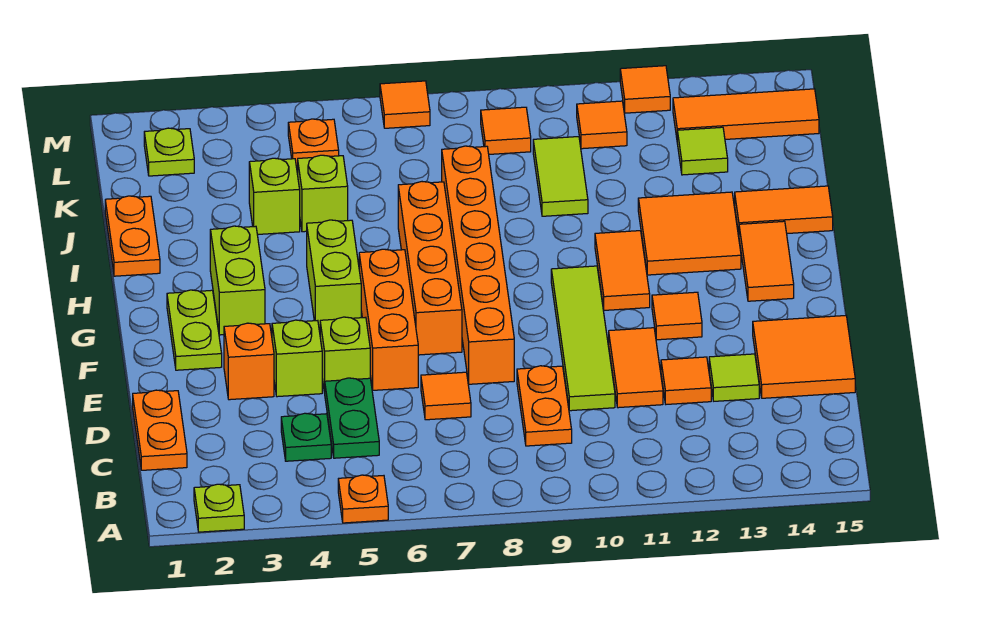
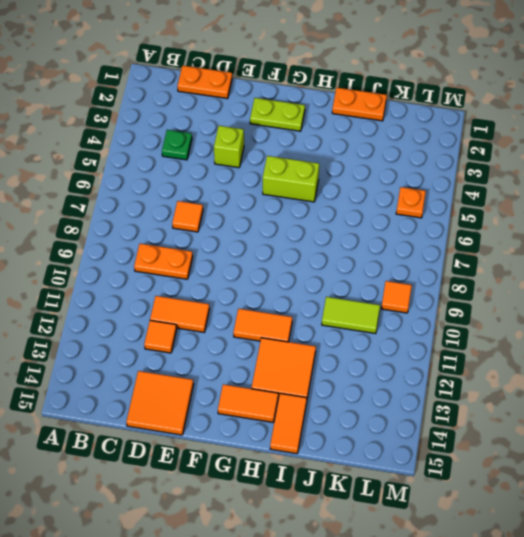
none -> lime 1x1 plate [194,484,244,532]
none -> orange 1x1 plate [338,475,388,523]
none -> green 1x2 plate [325,378,379,458]
none -> lime 1x4 tile [551,266,615,411]

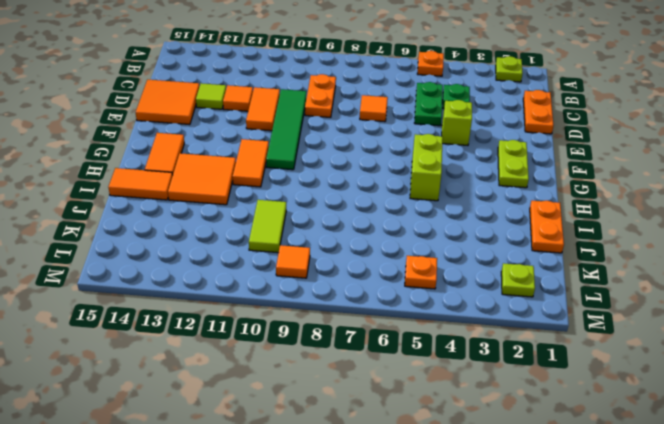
green 1x4 tile [266,89,306,170] -> lime 1x4 tile [551,266,615,411]
none -> orange 1x1 brick [224,323,274,400]
none -> lime 1x1 brick [320,317,370,393]
none -> orange 1x3 brick [359,249,418,390]
none -> orange 1x6 brick [442,146,514,384]

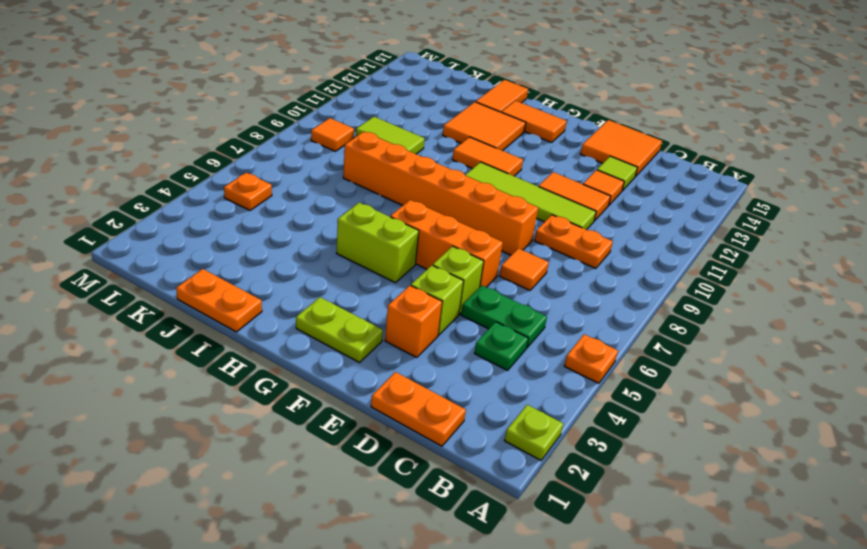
none -> orange 1x4 brick [398,182,462,355]
none -> orange 1x1 tile [652,292,702,340]
none -> lime 1x2 brick [210,226,265,335]
none -> lime 1x1 brick [249,158,300,235]

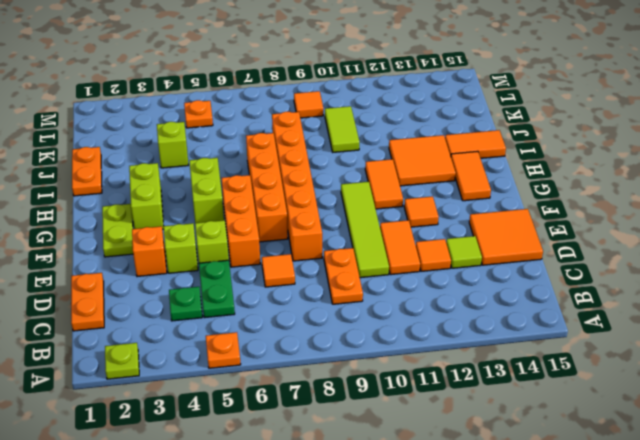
none -> lime 1x1 brick [298,155,348,232]
none -> lime 1x1 tile [677,127,728,175]
none -> lime 1x1 plate [144,128,194,176]
none -> orange 1x1 tile [577,101,627,149]

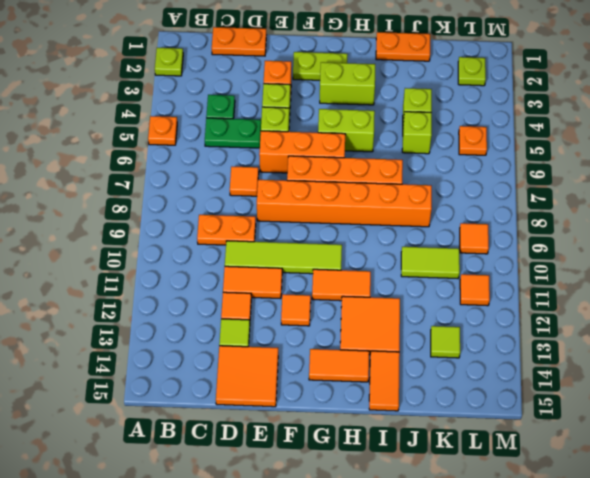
none -> orange 1x3 tile [673,89,819,139]
none -> orange 1x1 tile [380,81,430,128]
none -> orange 1x1 tile [620,66,670,113]

